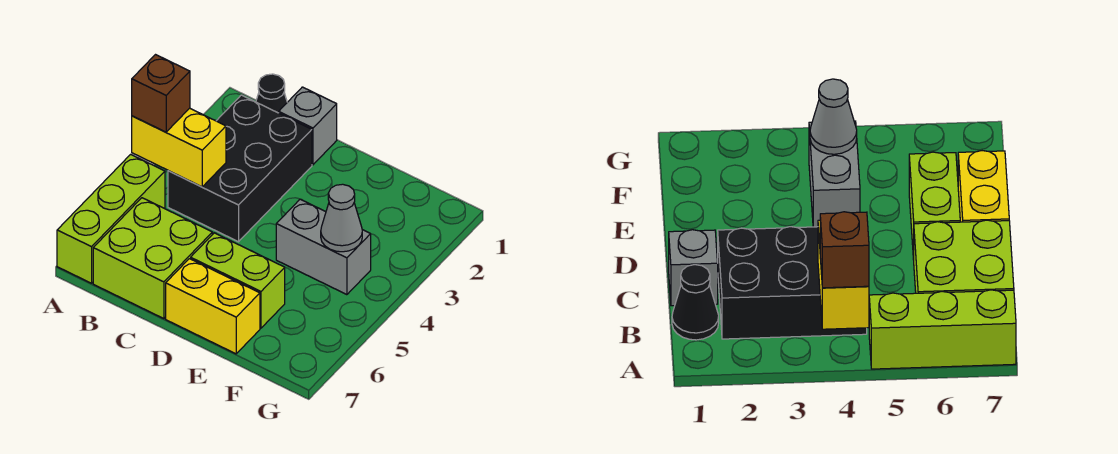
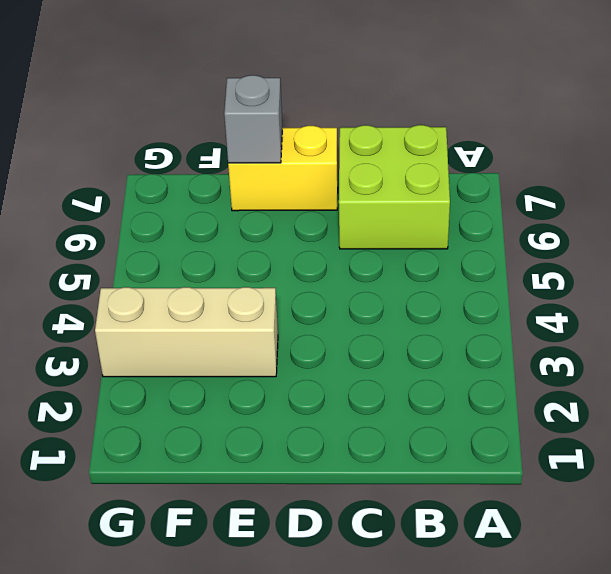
tan 1x3 brick [95,287,278,377] -> none
grey 1x1 brick [224,75,282,163] -> grey 1x1 brick moved to [279,87,337,165]
none -> lime 1x3 brick [57,154,165,283]
none -> black 1x1 cone [256,74,287,113]

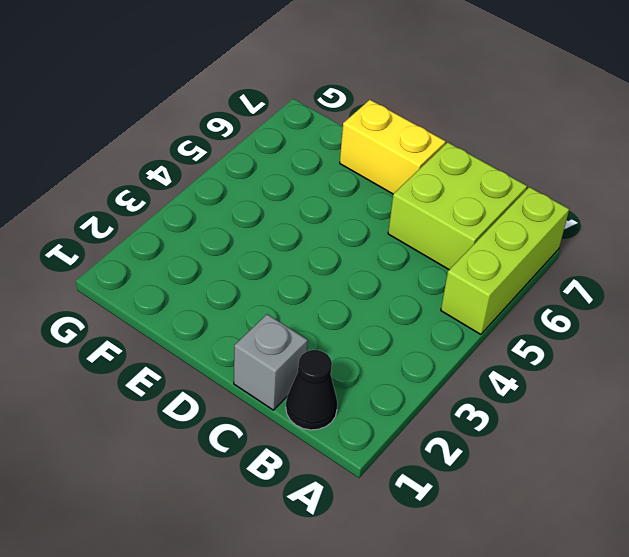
none -> black 2x3 brick [168,95,312,242]
none -> lime 1x2 brick [191,233,285,328]

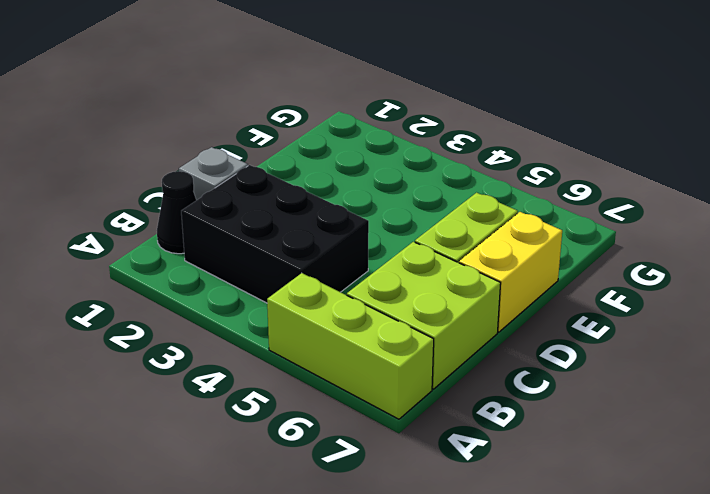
none -> grey 1x2 brick [276,199,371,295]
none -> yellow 1x2 brick [132,108,226,187]

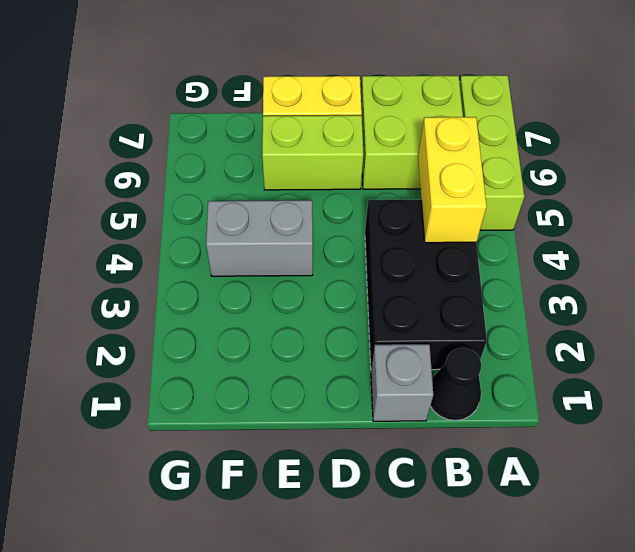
yellow 1x2 brick [418,117,487,243] -> yellow 1x2 brick turned to [132,108,226,187]
none -> grey 1x1 cone [321,184,362,252]
none -> brown 1x1 brick [132,55,190,132]

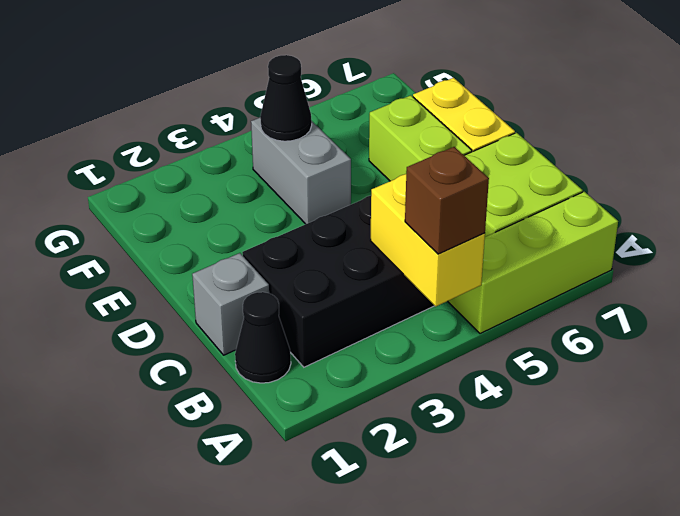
black 1x1 cone [260,55,312,141] -> grey 1x1 cone [321,184,362,252]

